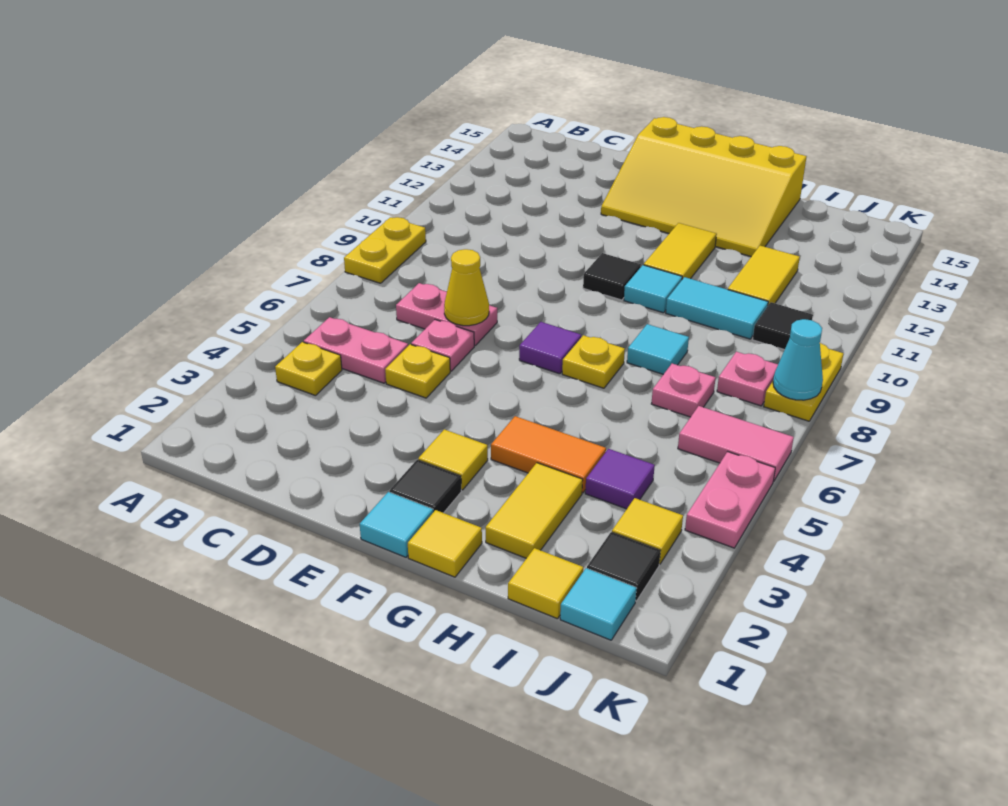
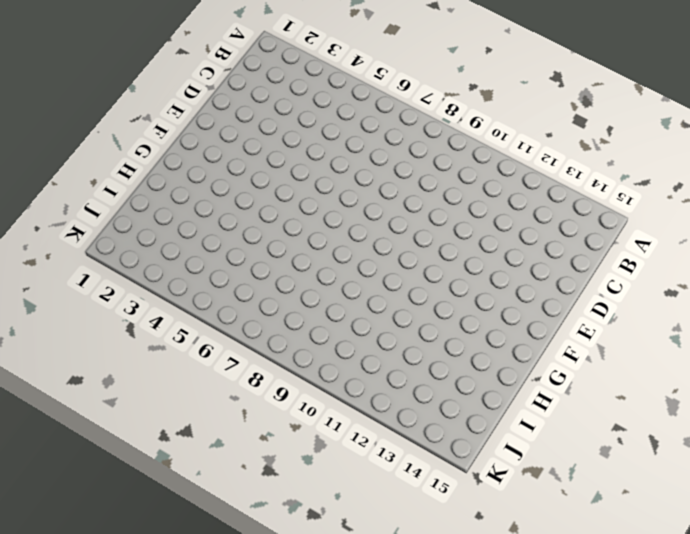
none -> yellow 1x2 plate [344,217,426,283]
none -> yellow 1x1 plate [275,342,342,396]
none -> pink 1x2 plate [304,317,408,383]
none -> pink 1x2 plate [396,283,497,346]

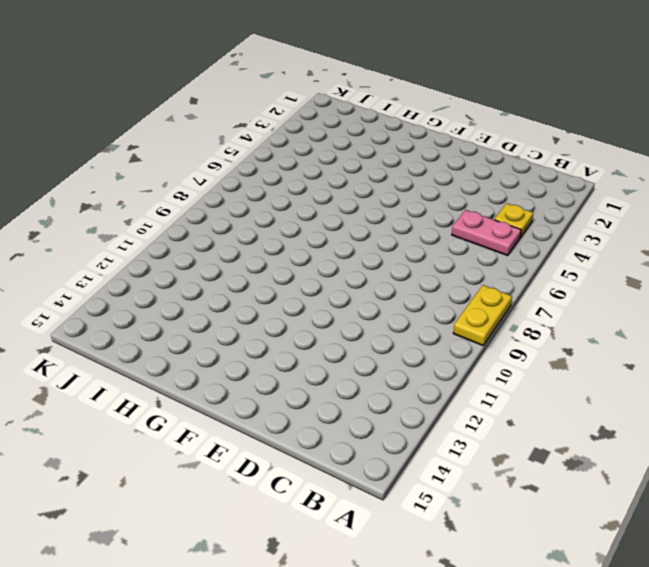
none -> pink 1x2 plate [396,283,497,346]
none -> yellow 1x1 plate [385,344,450,398]
none -> pink 1x1 plate [411,320,474,371]
none -> yellow 3x4 slope [601,117,807,256]

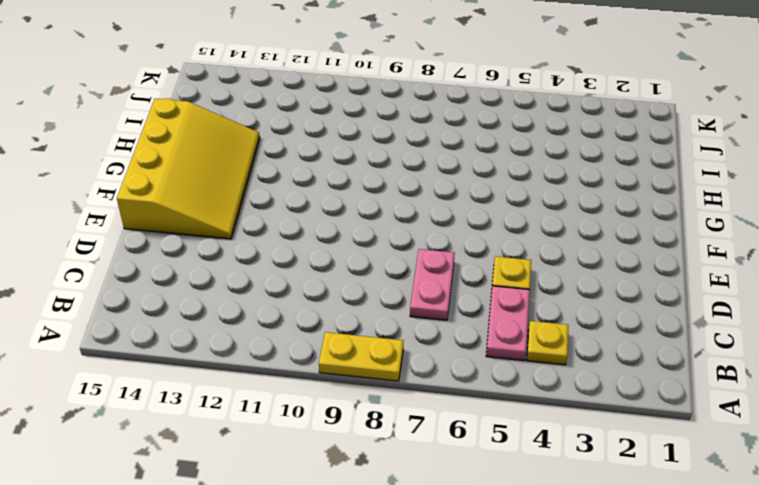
none -> pink 1x1 plate [411,320,474,371]
none -> cyan 1x1 tile [360,492,433,557]
none -> black 1x1 tile [390,460,461,513]
none -> yellow 1x1 tile [418,429,488,490]

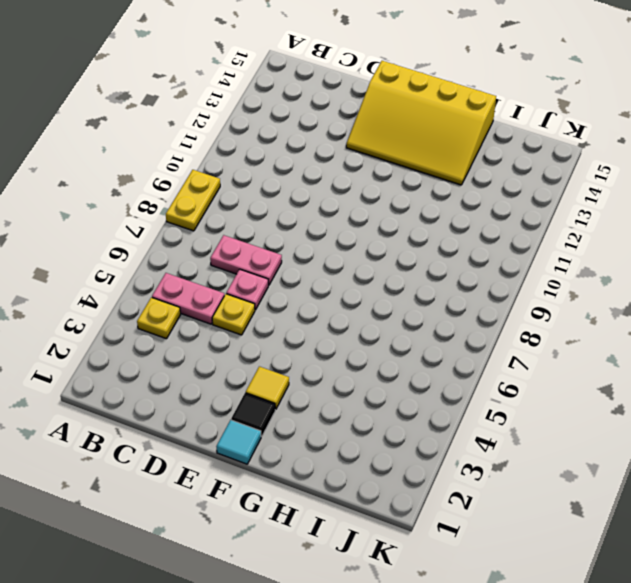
none -> purple 1x1 tile [519,322,581,374]
none -> black 1x1 tile [583,253,641,300]
none -> yellow 1x1 tile [408,510,482,577]
none -> orange 1x2 tile [491,416,606,493]

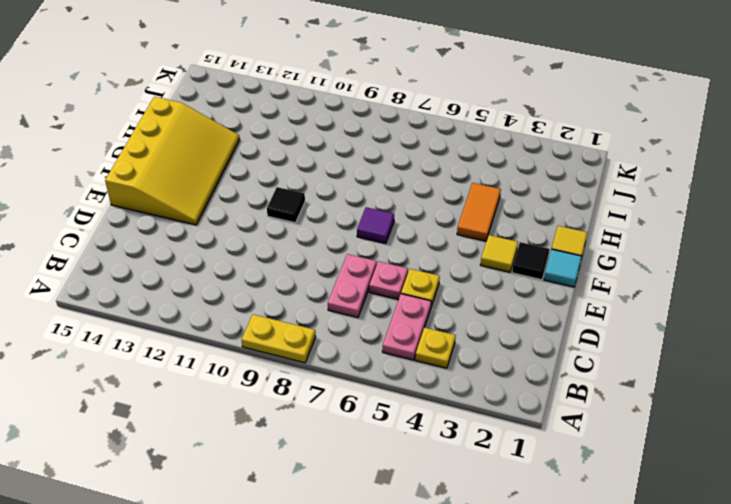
none -> yellow 1x1 plate [562,335,625,388]
none -> cyan 1x1 tile [624,265,682,313]
none -> yellow 1x2 tile [644,223,717,279]
none -> yellow 1x2 tile [485,463,583,558]

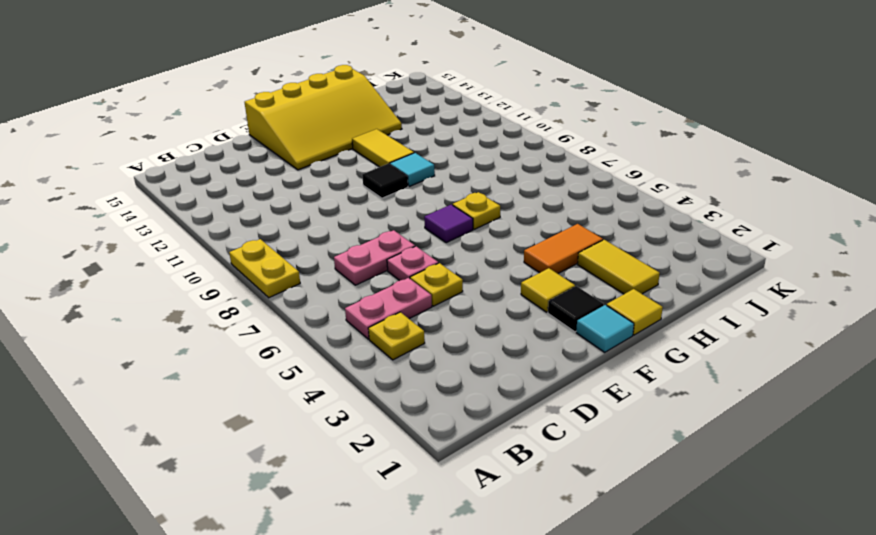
none -> cyan 1x1 tile [627,324,689,374]
none -> cyan 1x2 tile [666,277,768,339]
none -> yellow 1x1 tile [508,548,583,619]
none -> purple 1x1 tile [585,449,655,509]

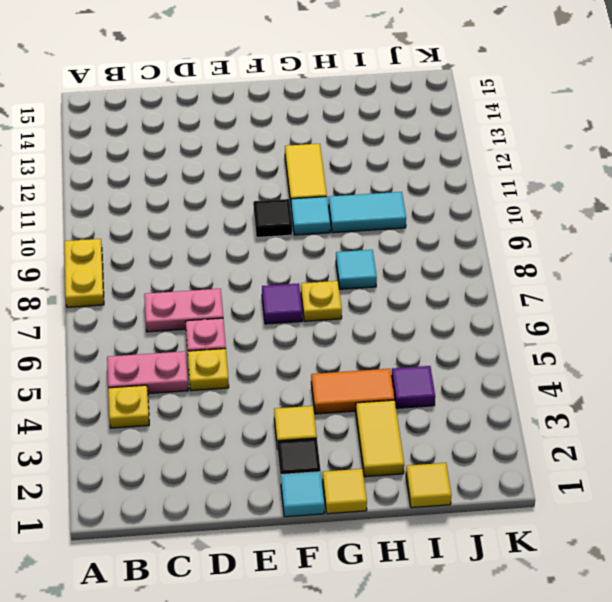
none -> yellow 3x4 slope [601,117,807,256]
none -> pink 1x1 plate [651,364,715,417]
none -> yellow 1x2 tile [728,246,800,305]
none -> cyan 1x1 tile [560,568,637,640]

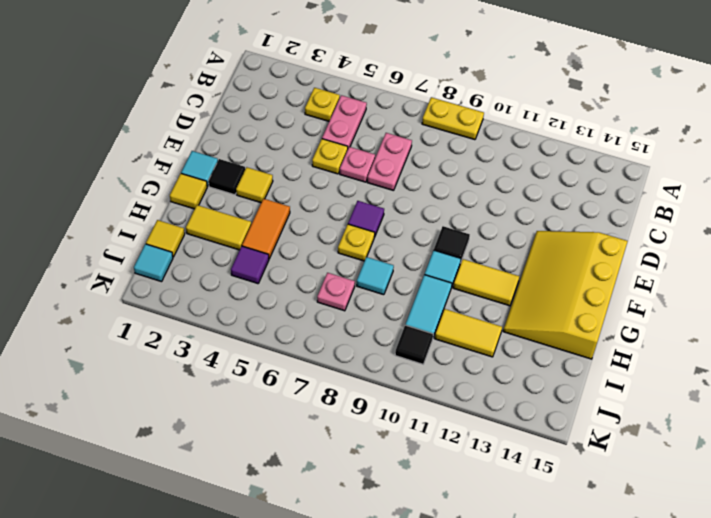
none -> black 1x1 tile [587,532,660,601]
none -> yellow 1x1 tile [612,498,683,564]
none -> pink 1x2 tile [678,406,794,482]
none -> pink 1x1 plate [717,352,778,406]

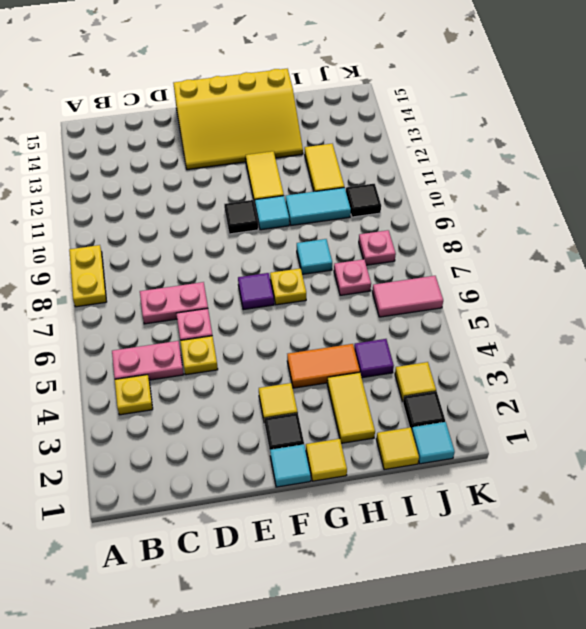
none -> pink 1x2 plate [685,452,775,548]
none -> yellow 1x2 plate [764,343,844,421]
none -> yellow 1x1 cone [444,249,489,326]
none -> cyan 1x1 cone [773,319,823,400]

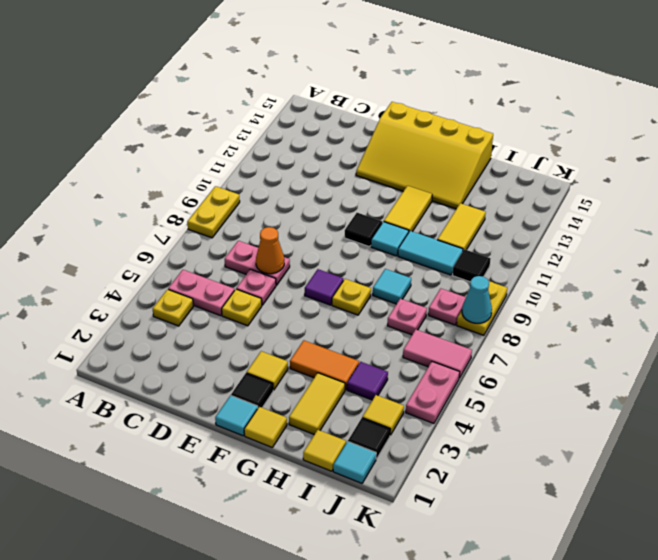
orange 1x1 cone [256,227,284,274] -> yellow 1x1 cone [444,249,489,326]

